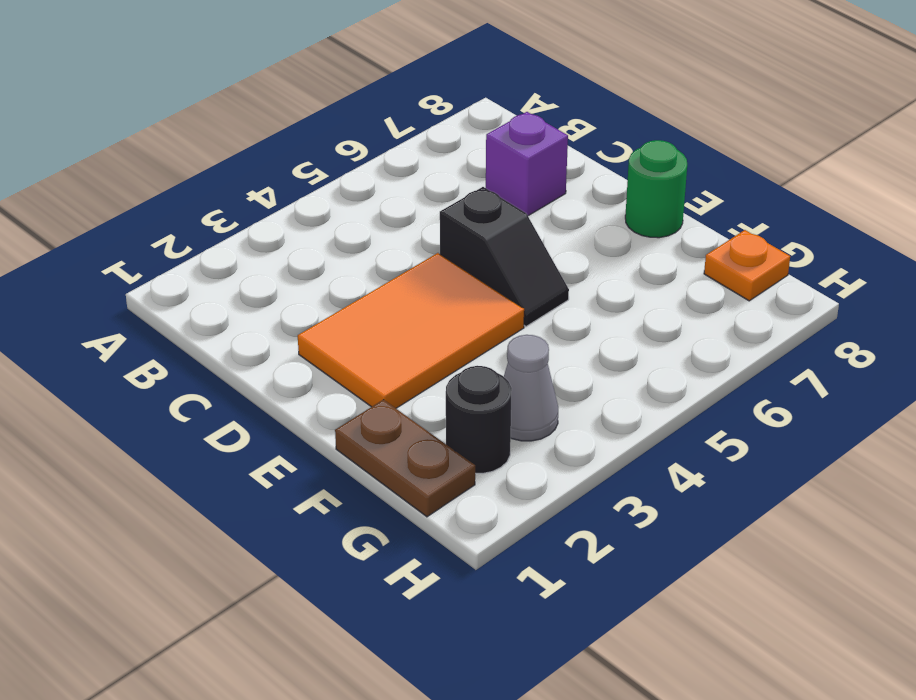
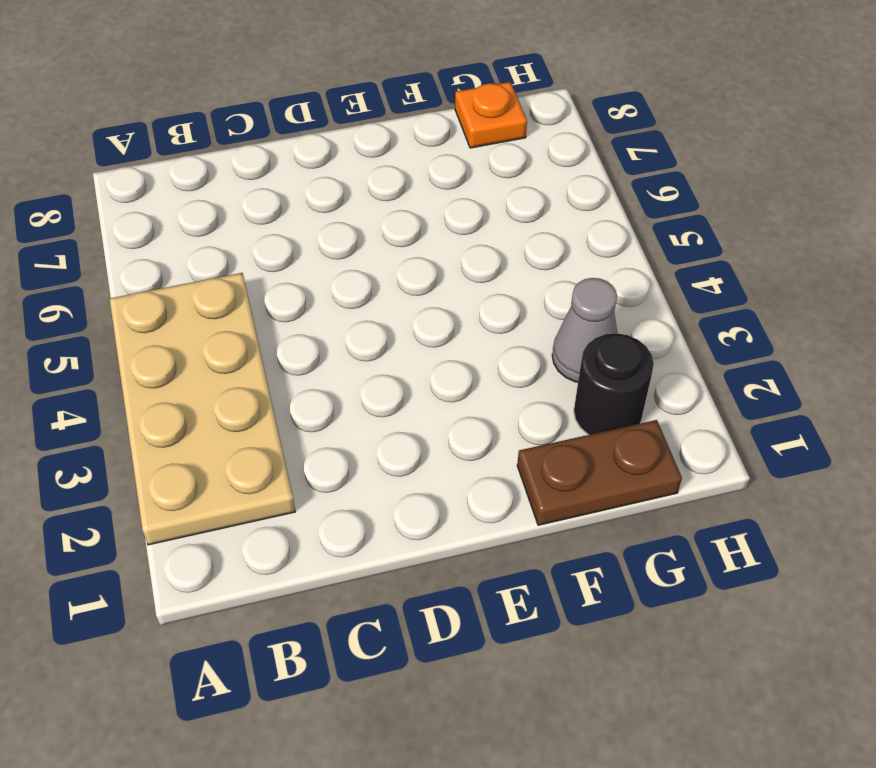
tan 2x4 plate [110,273,296,545] -> none
none -> purple 1x1 brick [486,112,568,216]
none -> orange 2x3 tile [298,253,524,408]

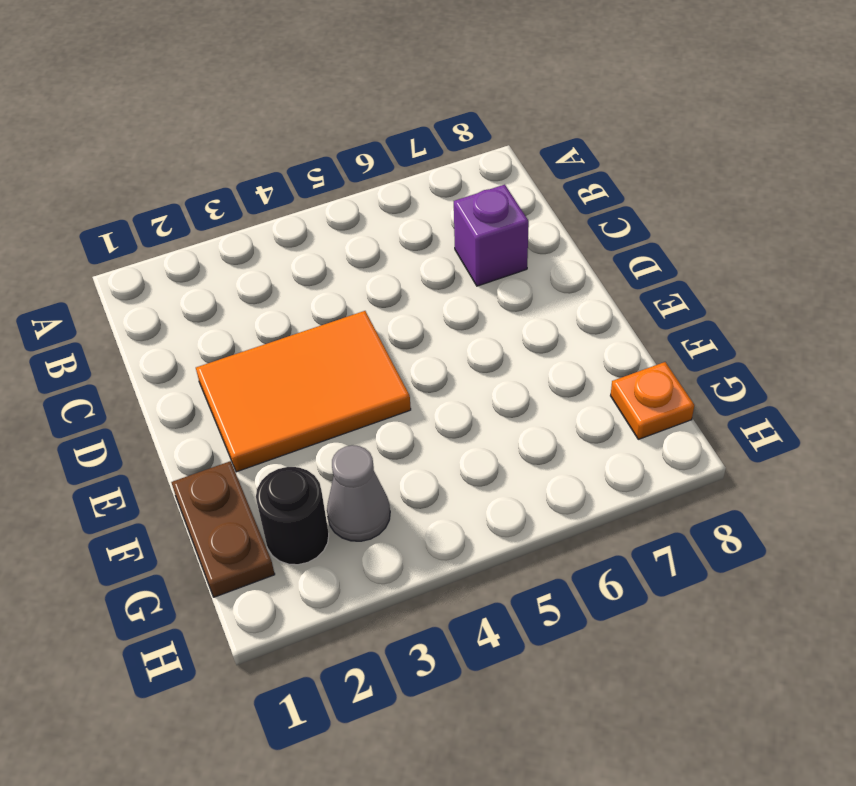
none -> black 1x2 slope [440,187,569,326]
none -> green 1x1 round brick [625,140,687,238]

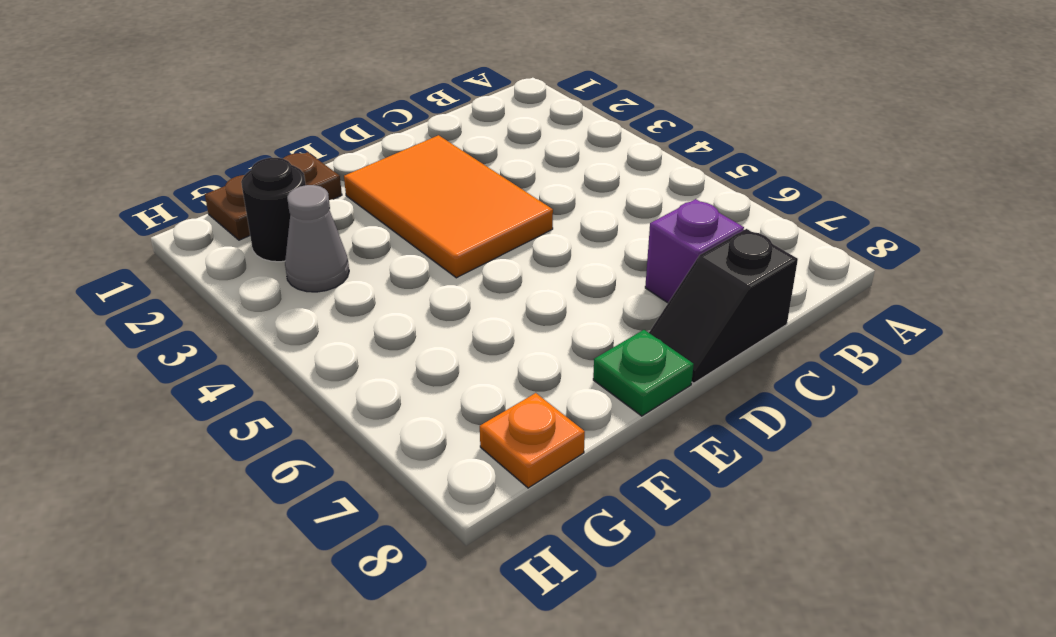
black 1x2 slope [649,229,798,383] -> black 1x2 slope moved to [440,187,569,326]
green 1x1 plate [593,330,694,416] -> green 1x1 round brick [625,140,687,238]

